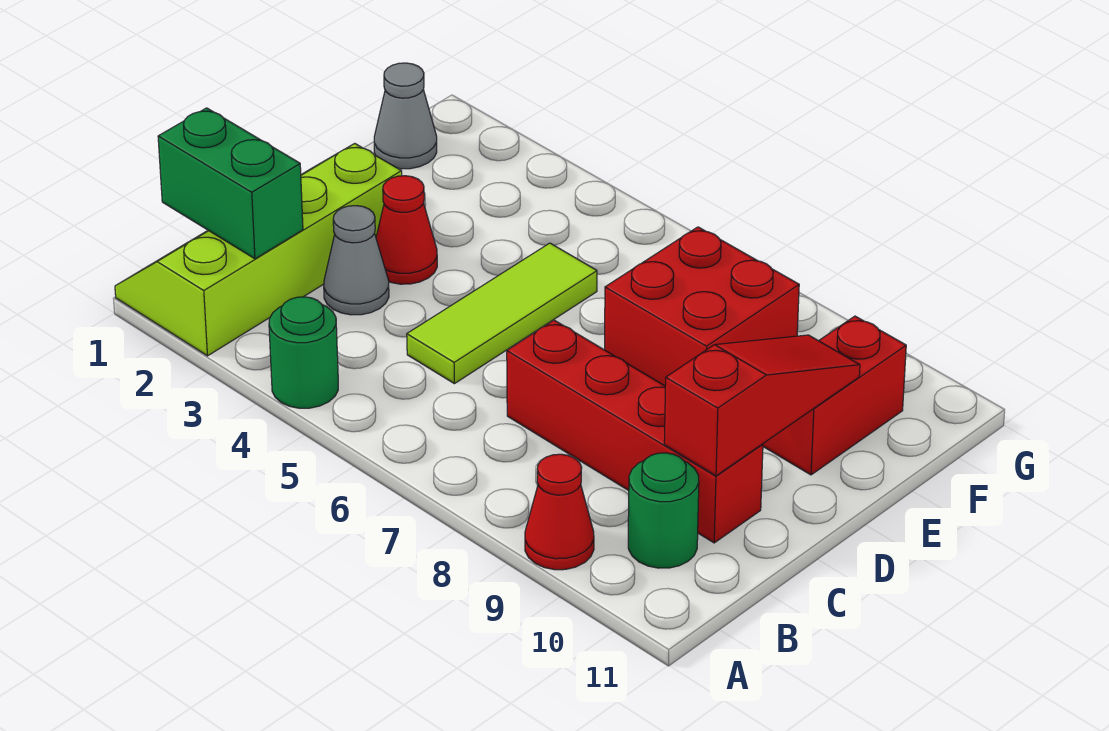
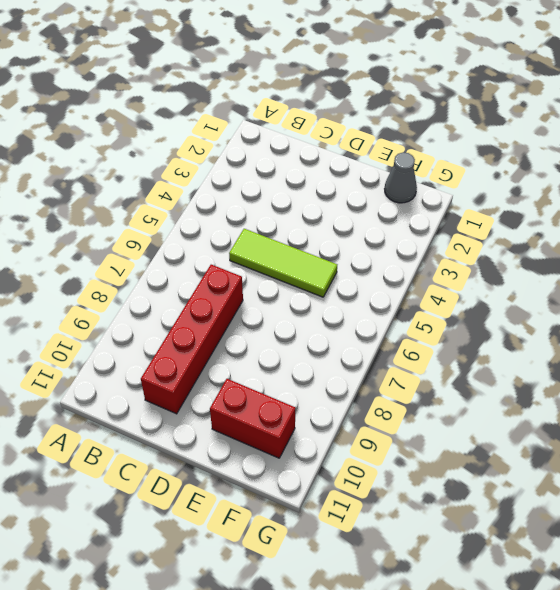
none -> lime 2x4 slope [115,144,402,356]
none -> green 1x1 round brick [269,297,338,408]
none -> red 1x1 cone [525,454,594,570]

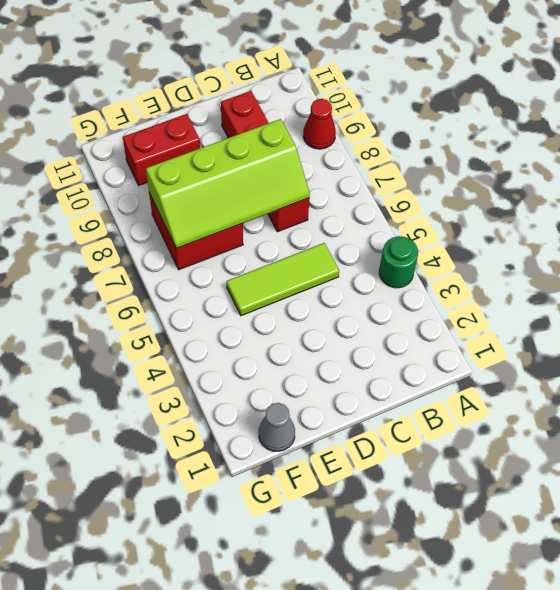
lime 2x4 slope [146,119,310,249] -> lime 2x4 slope moved to [115,144,402,356]
none -> green 1x1 round brick [628,453,699,568]
none -> grey 1x1 cone [324,206,389,315]
none -> red 1x1 cone [376,176,437,284]

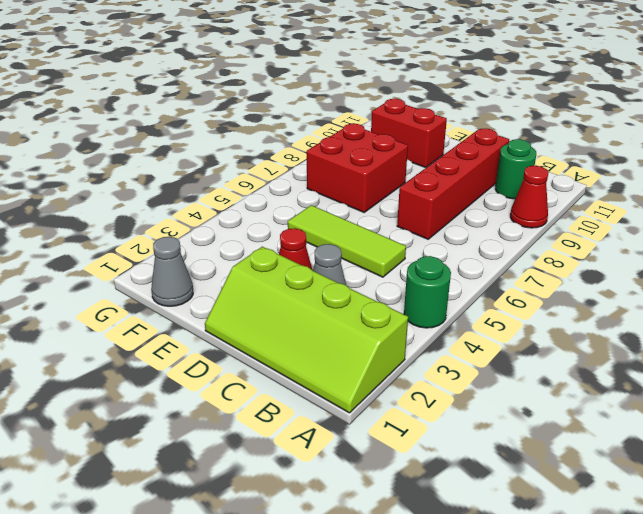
none -> green 1x2 brick [158,108,303,259]
none -> red 1x3 slope [664,335,860,476]

